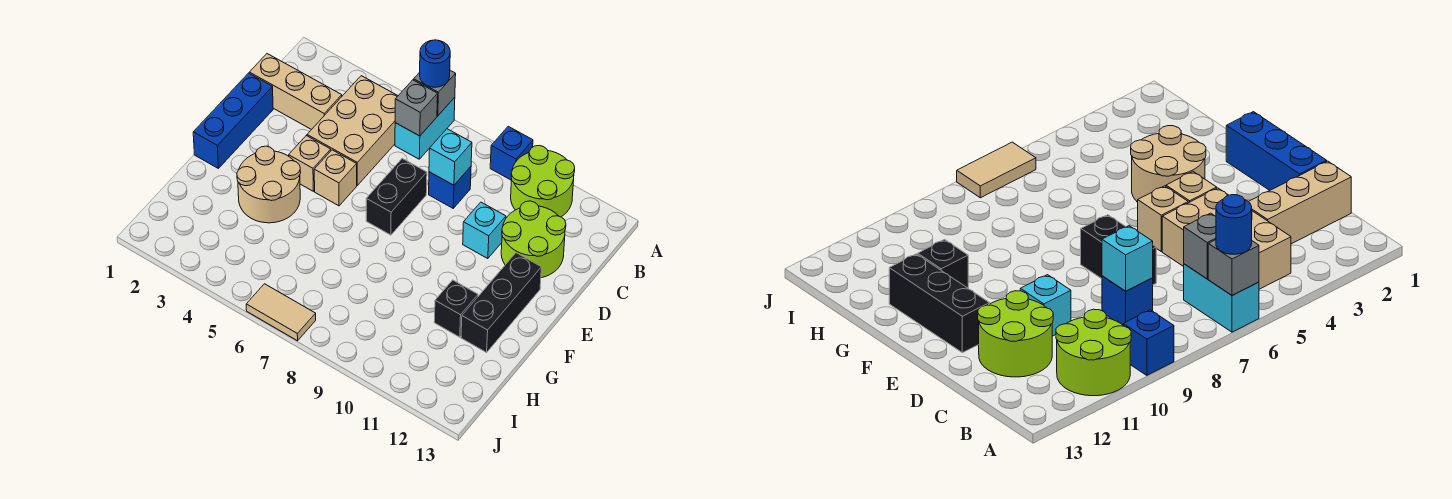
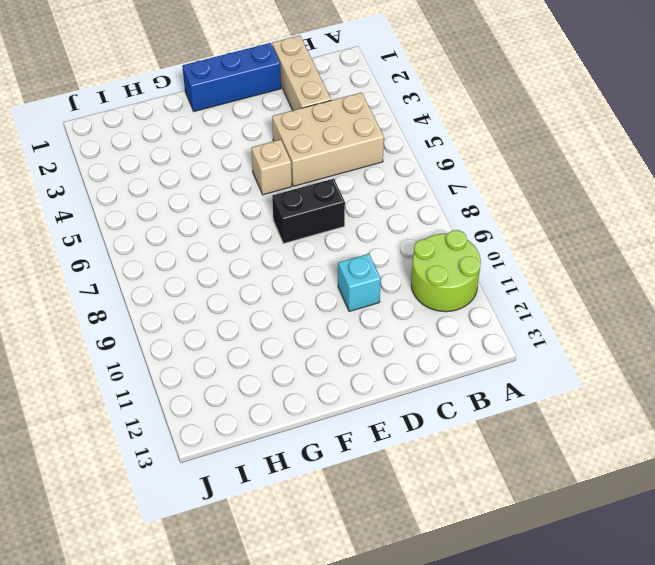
none -> cyan 1x2 brick [395,97,455,159]
none -> blue 1x1 brick [490,126,533,180]
none -> blue 1x1 brick [429,167,471,208]

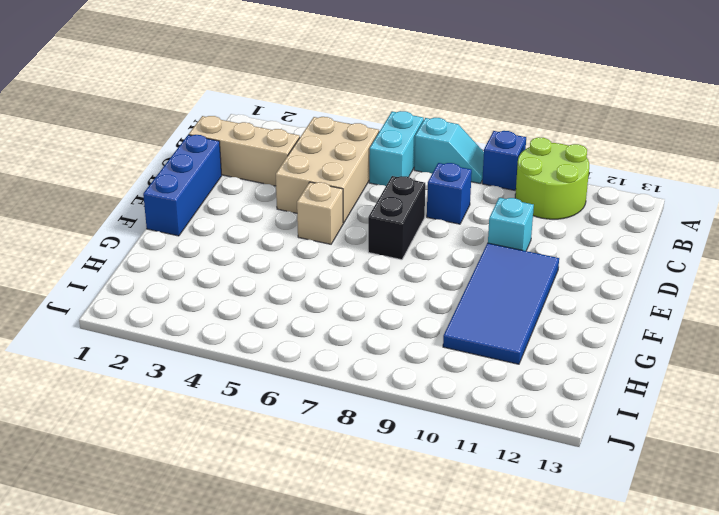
cyan 1x2 slope [414,118,484,183] -> none
blue 2x4 tile [443,243,559,364] -> black 1x1 brick [434,280,478,337]
none -> lime 2x2 round brick [501,201,566,278]
none -> tan 1x1 brick [289,136,331,191]
none -> black 1x3 brick [461,253,541,352]

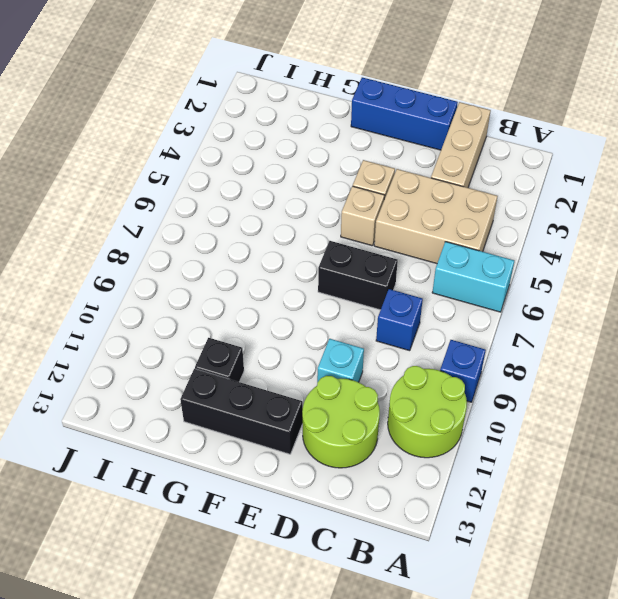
none -> tan 2x2 round brick [237,146,301,223]
none -> tan 1x2 tile [246,284,316,341]
none -> grey 1x1 brick [414,70,456,116]

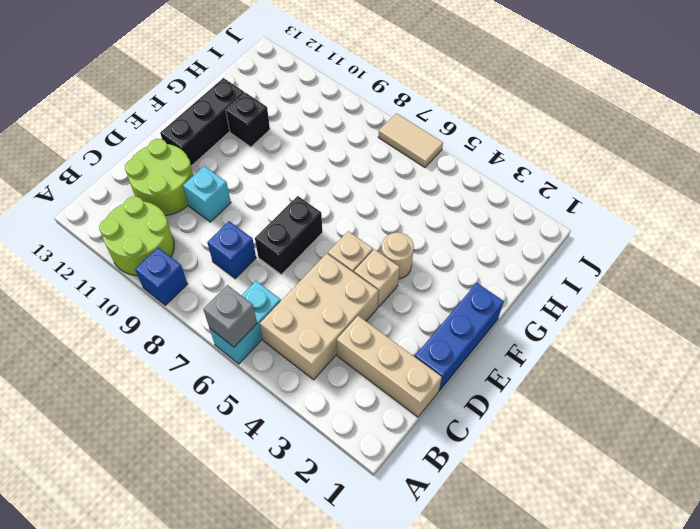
tan 1x1 round brick [381,232,414,279] -> tan 2x2 round brick [237,146,301,223]
none -> grey 1x1 brick [395,80,438,136]
none -> cyan 1x1 brick [429,129,472,185]
none -> blue 1x1 round brick [420,40,450,87]

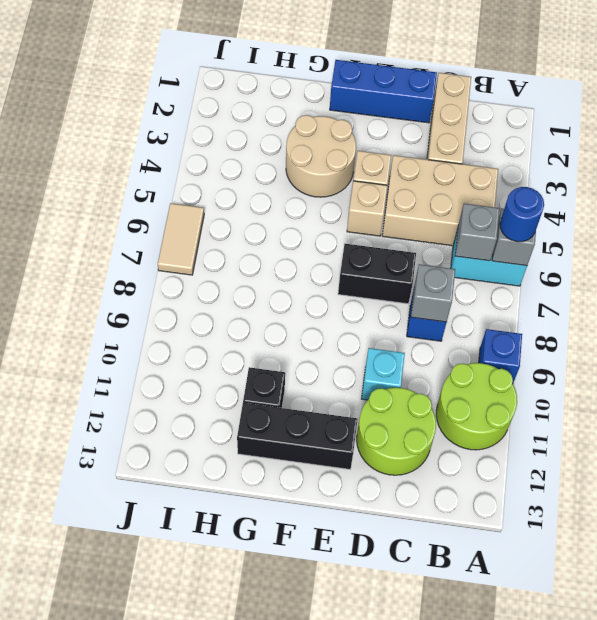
grey 1x1 brick [411,264,455,322] -> cyan 1x1 brick [429,129,472,185]

